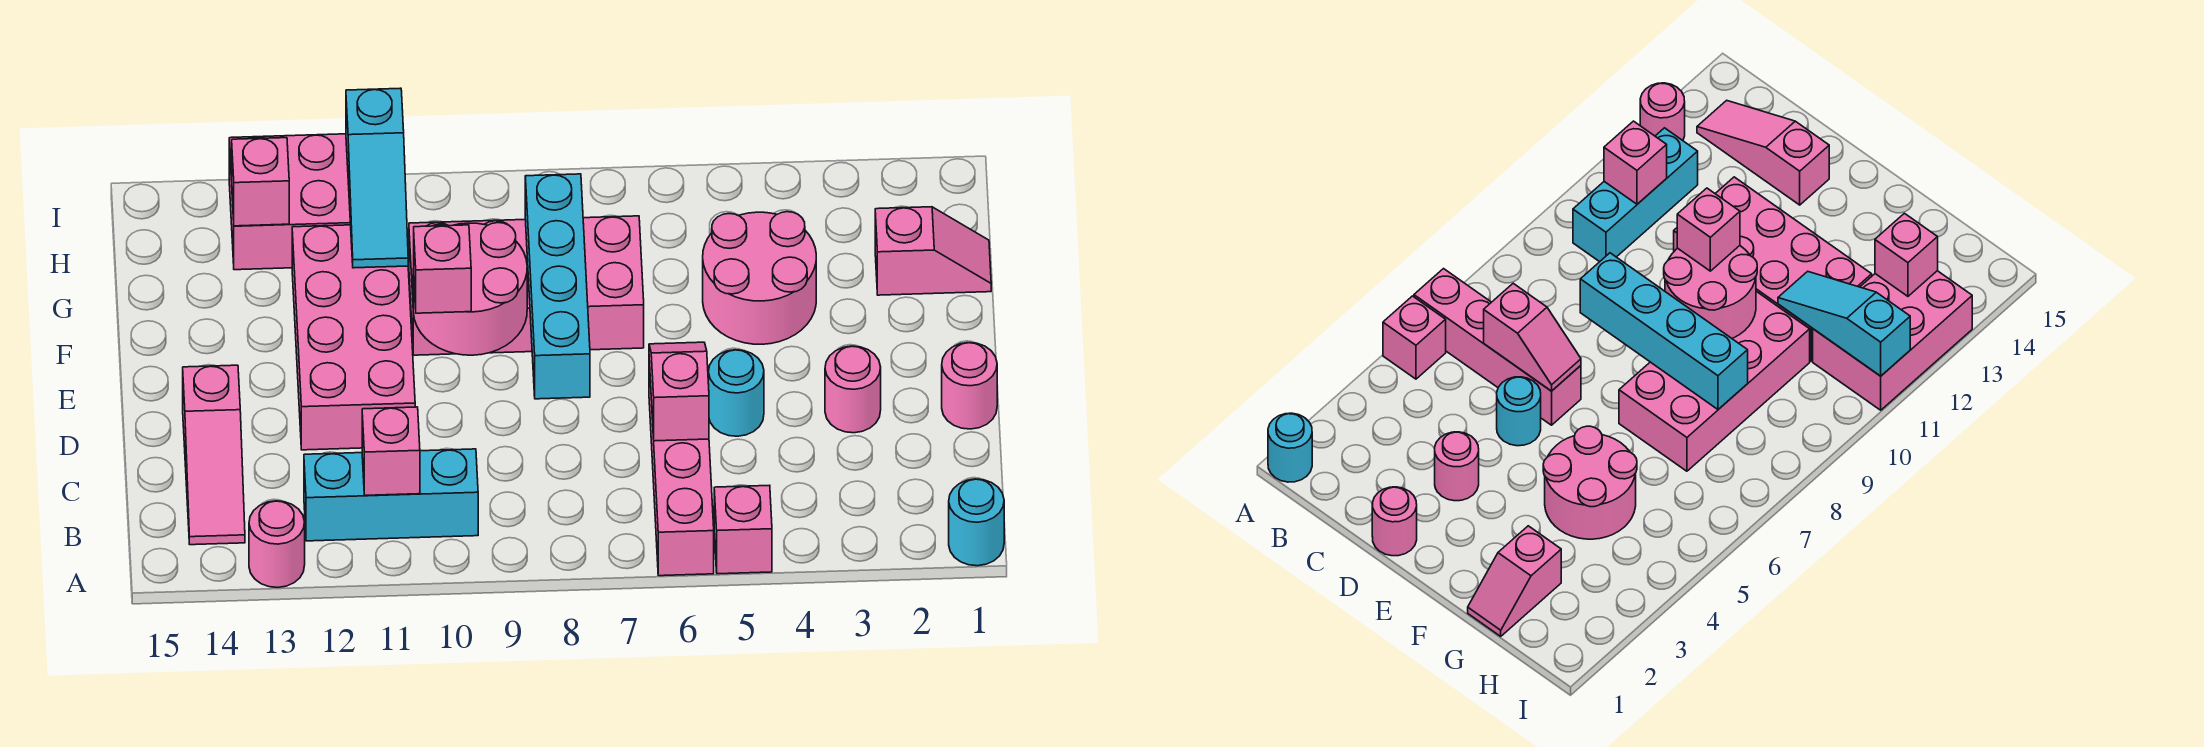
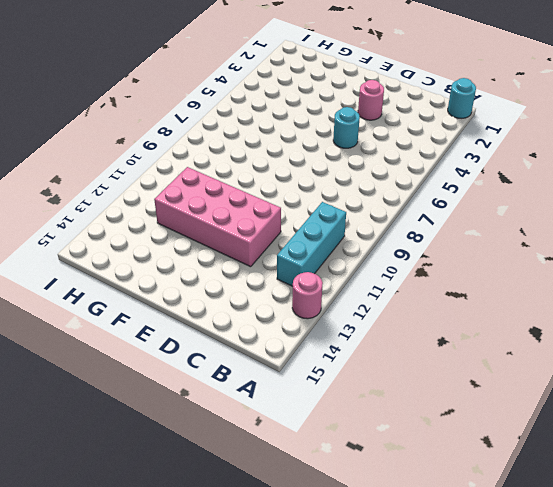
none -> pink 1x1 brick [714,485,772,574]
none -> pink 1x4 brick [649,361,714,576]
none -> pink 1x3 slope [183,365,245,545]

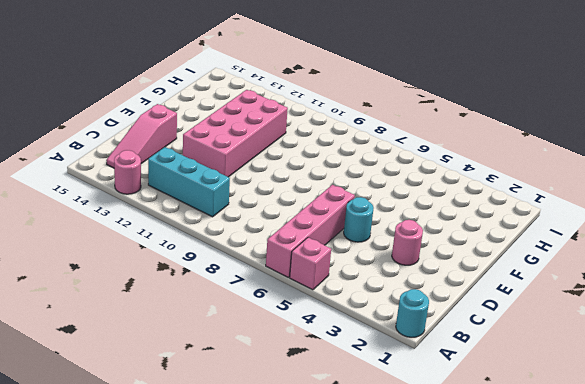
none -> pink 1x1 round brick [942,343,997,429]
none -> pink 2x2 round brick [703,212,816,344]
none -> pink 2x4 brick [409,216,644,355]

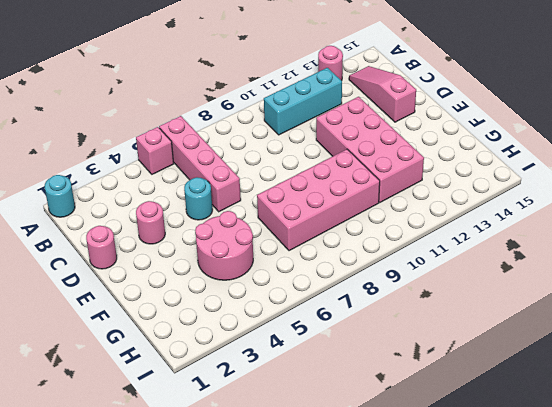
none -> pink 1x2 slope [875,207,991,295]
none -> pink 2x3 brick [229,134,351,270]
none -> pink 1x1 brick [362,407,420,495]

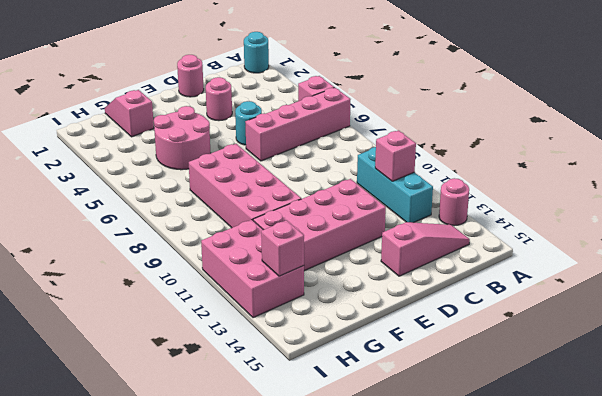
none -> pink 1x2 slope [649,342,709,441]
none -> cyan 1x4 brick [525,174,590,399]
none -> pink 2x2 round brick [413,223,527,355]

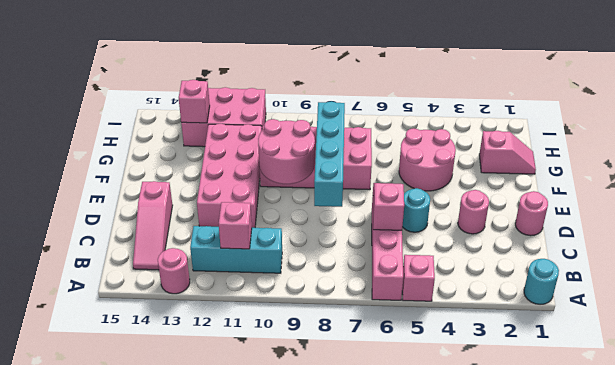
none -> cyan 1x3 slope [346,88,408,268]
none -> pink 1x1 brick [413,225,471,313]

